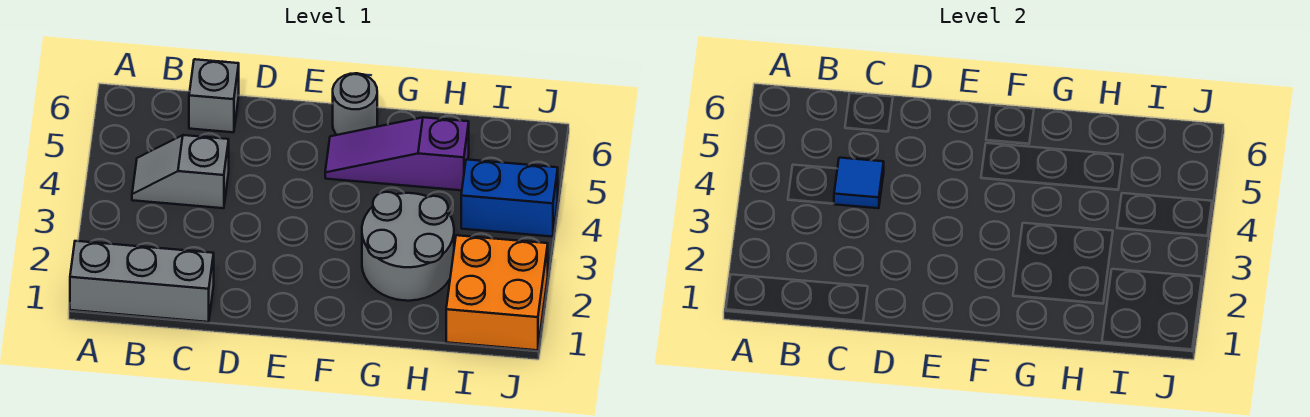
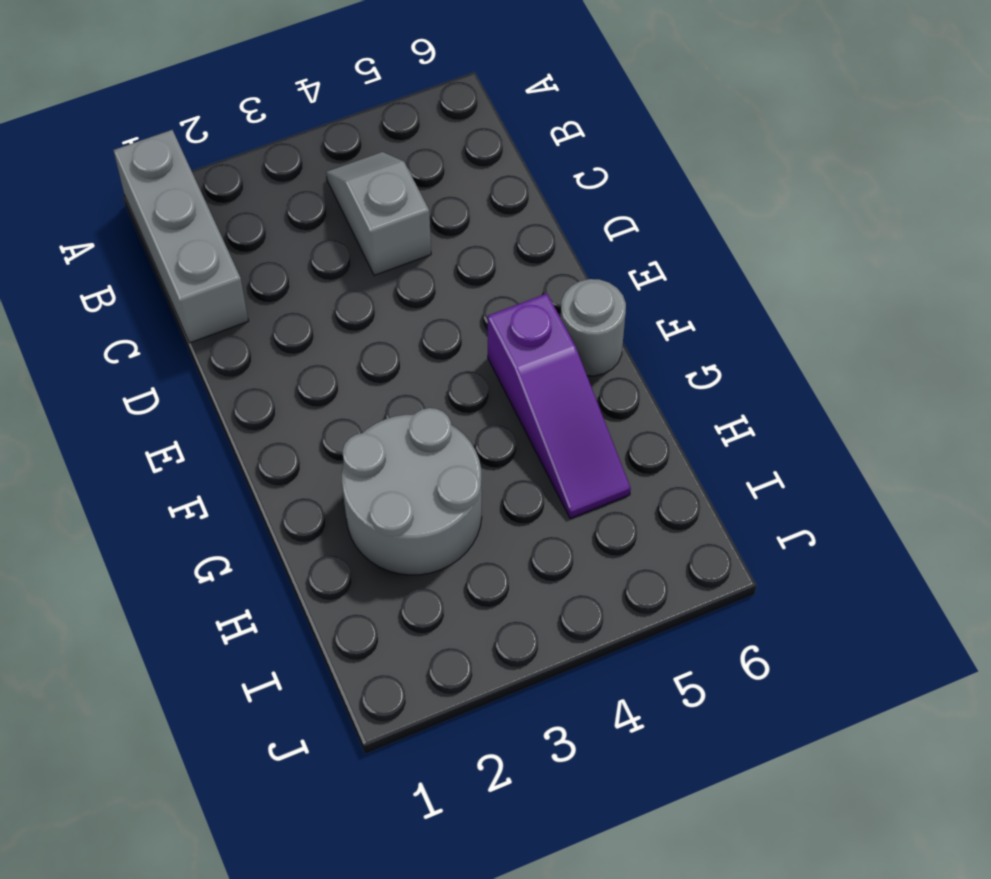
purple 1x3 slope [487,294,631,519] -> purple 1x3 slope turned to [325,117,469,190]
none -> grey 1x1 brick [189,59,239,132]
none -> orange 2x2 brick [446,235,548,350]

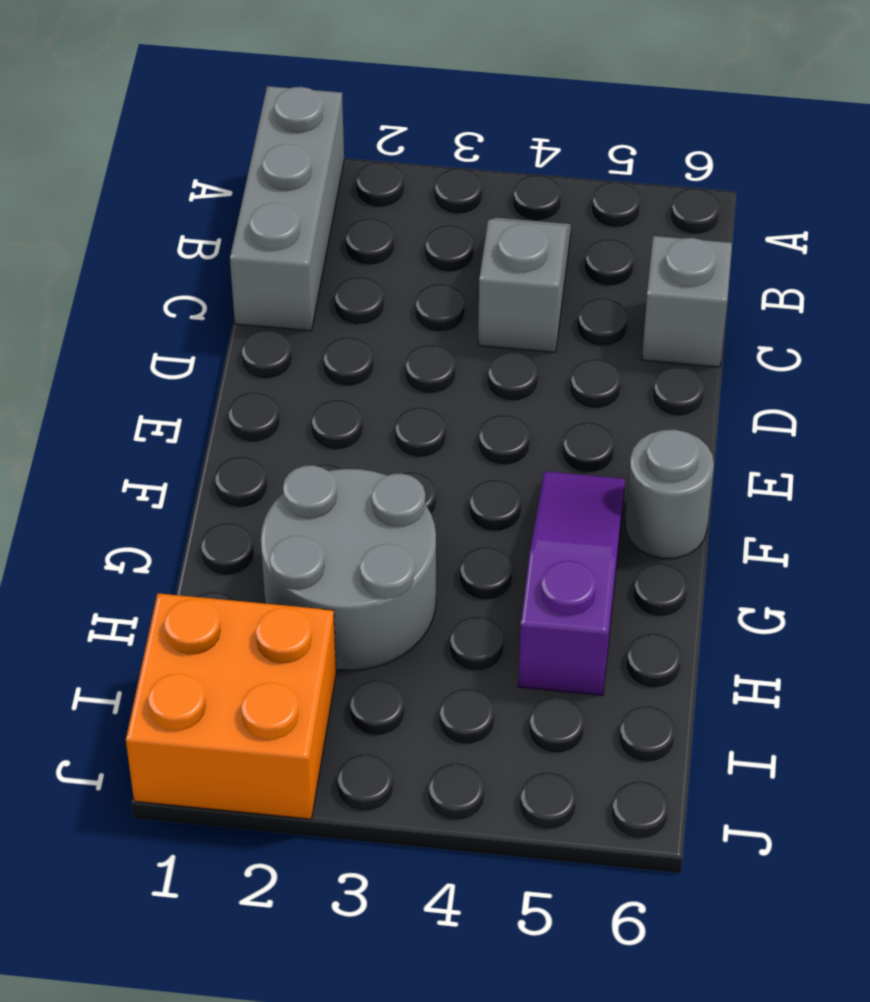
none -> blue 1x2 brick [461,159,558,237]
none -> blue 1x1 tile [834,158,884,208]

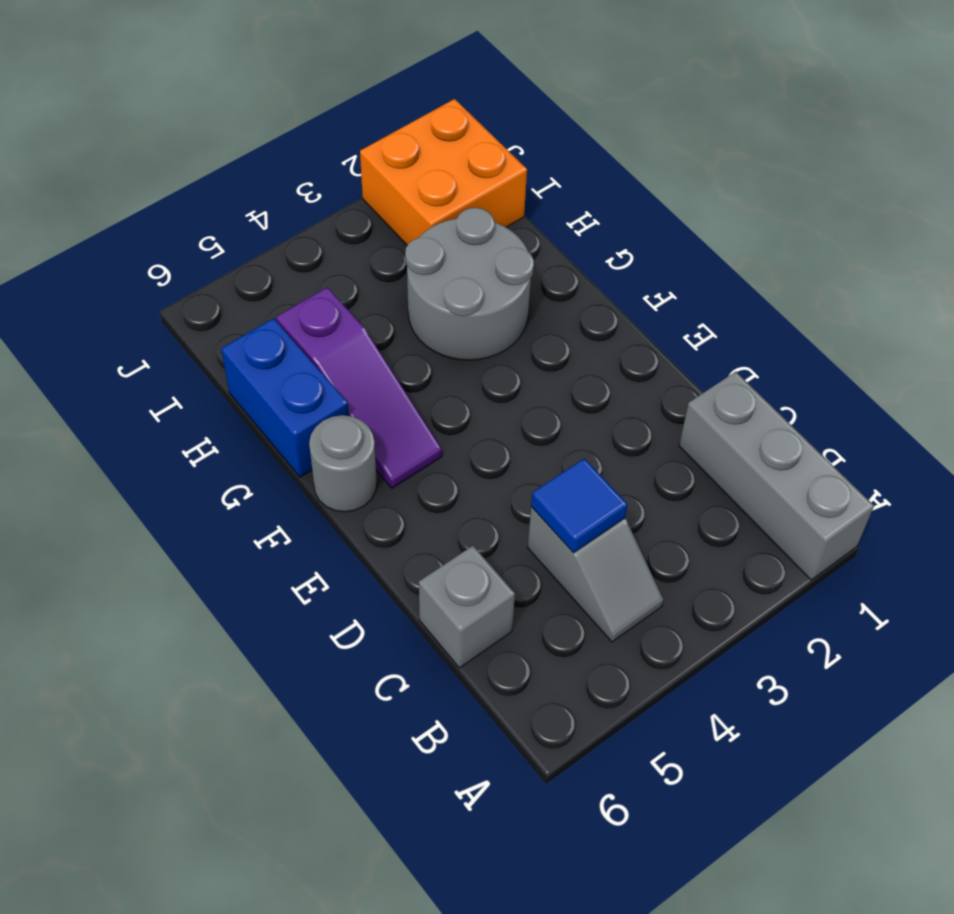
blue 1x2 brick [221,318,349,477] -> blue 1x2 brick moved to [461,159,558,237]

